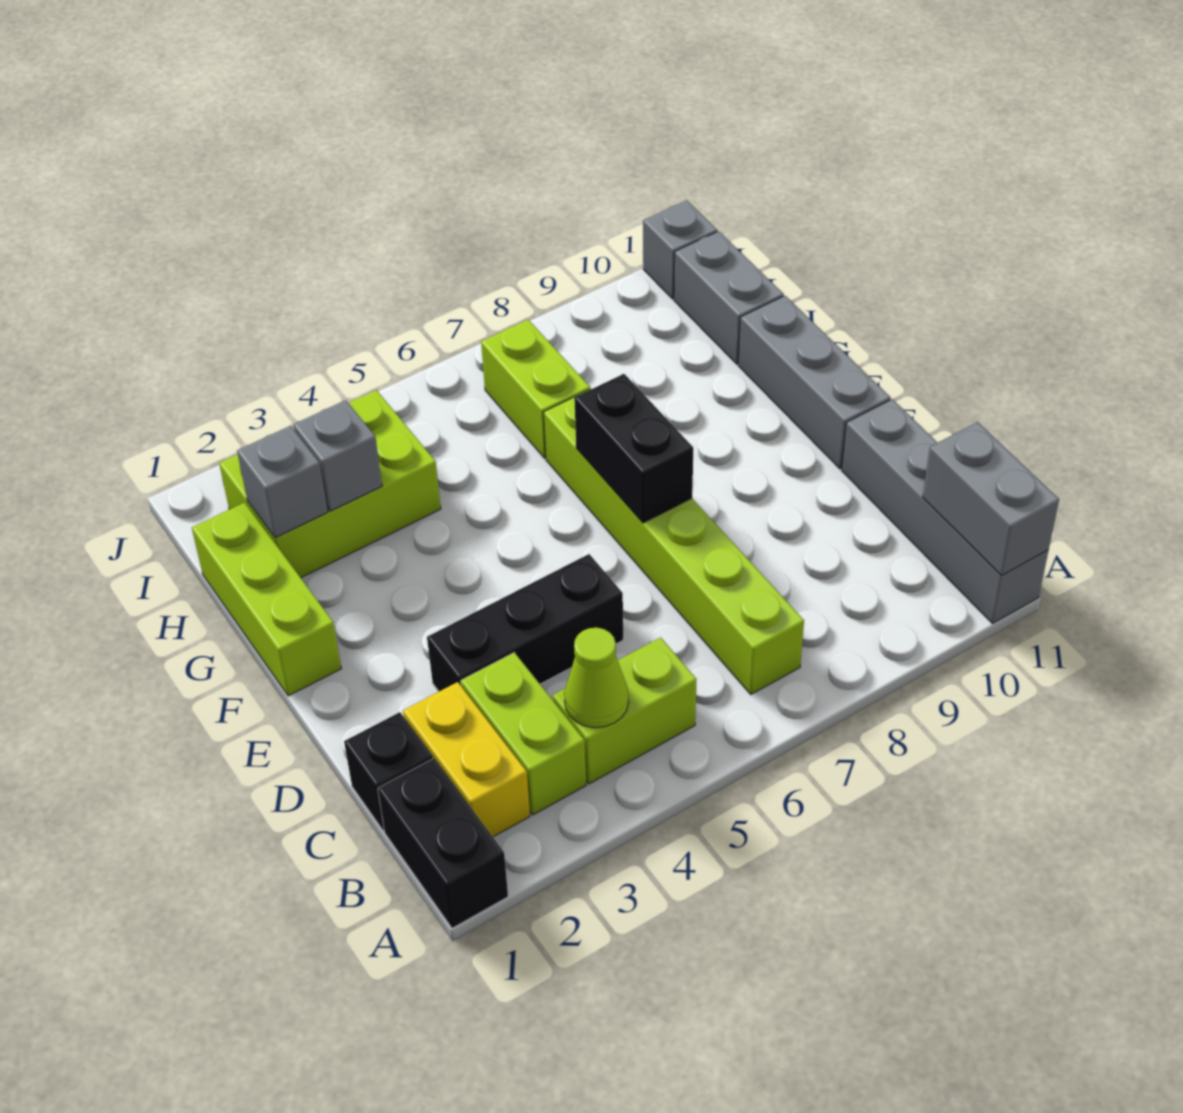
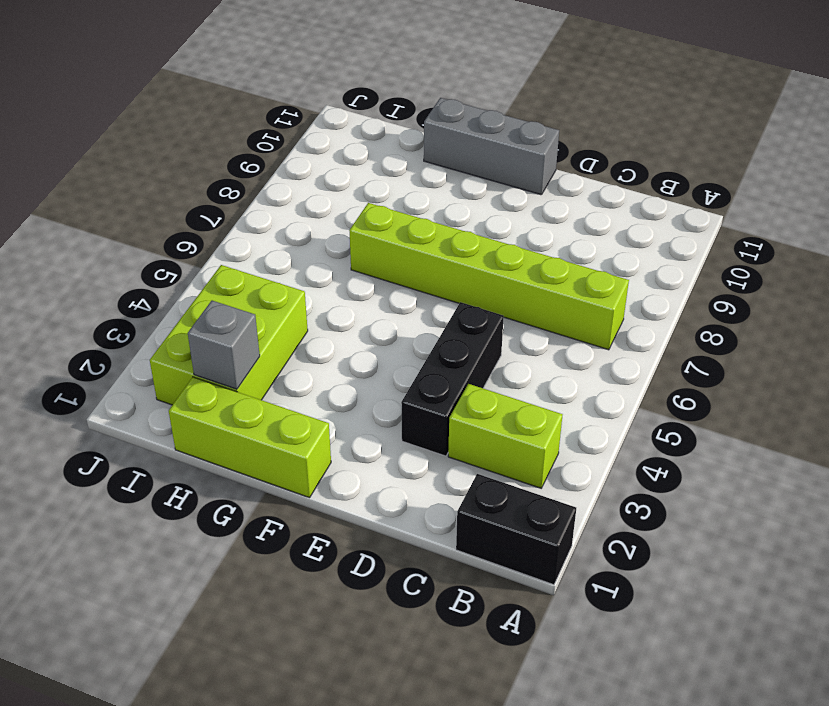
none -> grey 1x4 brick [842,399,1049,624]
none -> yellow 1x2 brick [403,682,530,837]
none -> lime 1x2 brick [553,638,697,784]

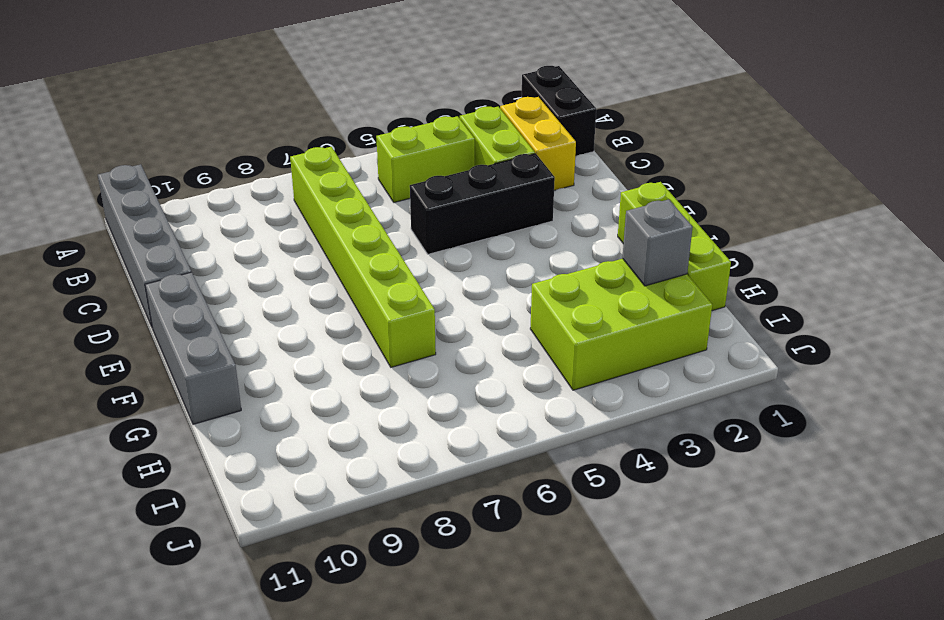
none -> black 1x1 brick [344,712,433,831]
none -> lime 1x2 brick [481,320,590,458]
none -> grey 1x2 brick [674,231,784,364]

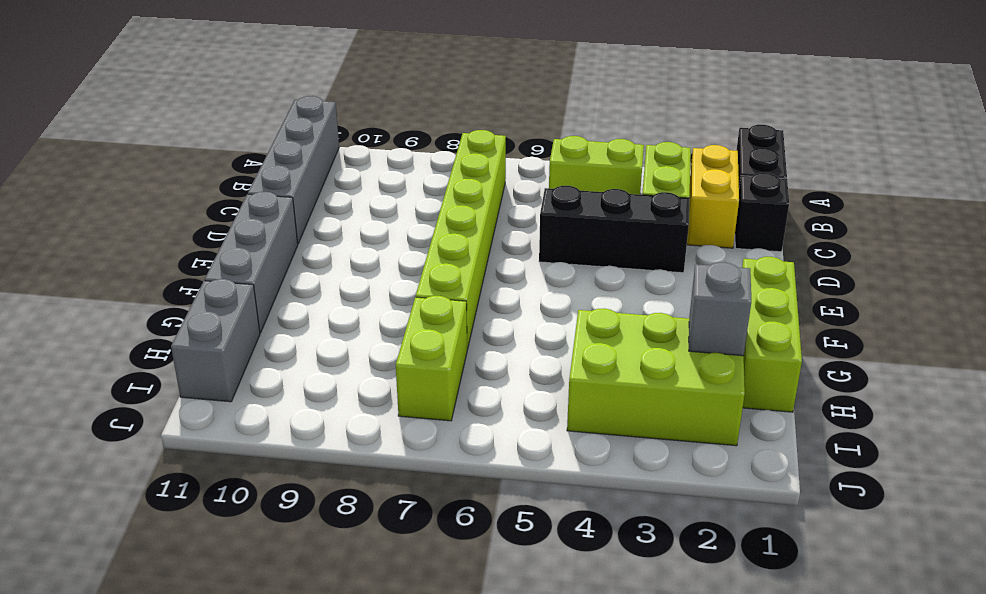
none -> grey 1x1 brick [643,200,717,299]
none -> grey 1x2 brick [923,422,1059,576]
none -> lime 1x1 cone [564,628,629,728]

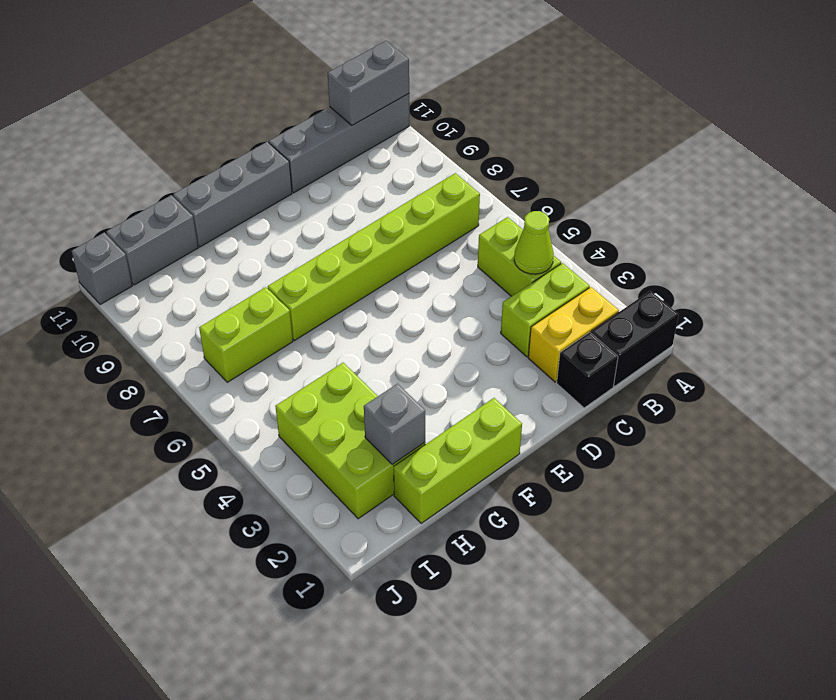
none -> black 1x3 brick [427,554,623,691]
none -> black 1x2 brick [574,374,693,523]
none -> grey 1x1 brick [293,400,382,511]

